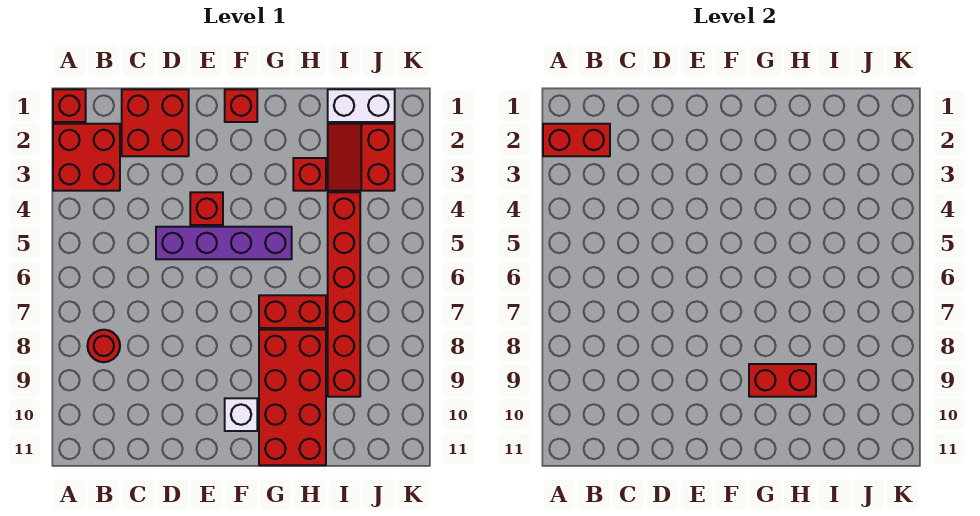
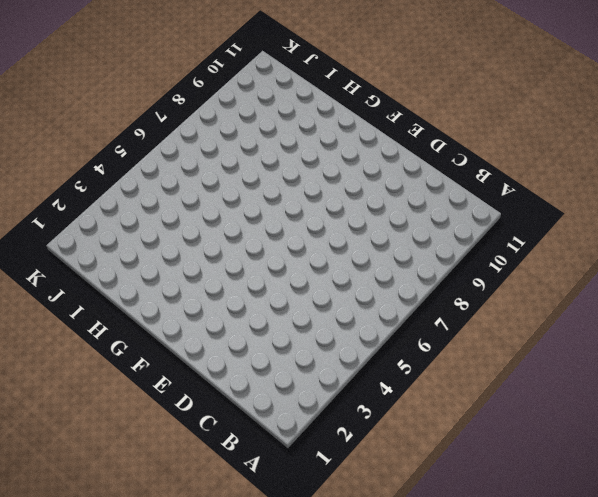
none -> red 1x1 brick [53,89,86,122]
none -> red 2x2 brick [53,124,120,191]
none -> red 1x1 round brick [88,330,120,362]

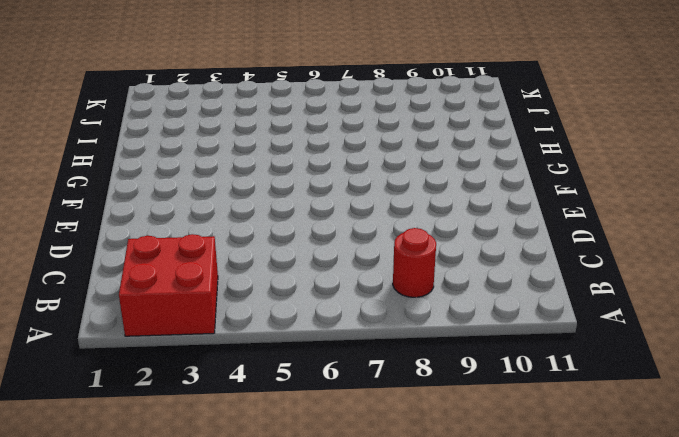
none -> red 1x1 brick [53,89,86,122]
none -> red 2x2 brick [122,89,189,156]
none -> purple 1x4 brick [156,227,292,259]

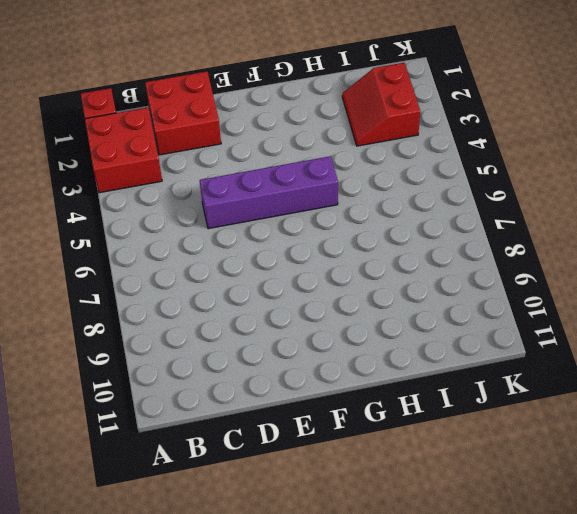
none -> red 1x1 round brick [88,330,120,362]
none -> red 1x1 brick [190,192,223,225]
none -> red 1x1 brick [225,89,257,122]

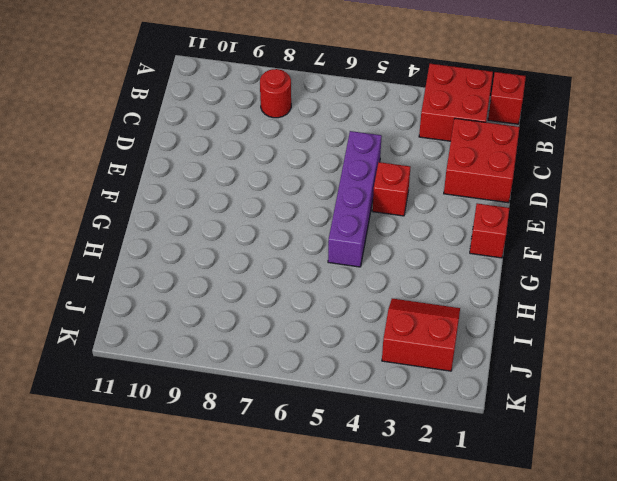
none -> white 1x1 brick [225,398,257,431]
none -> red 1x2 brick [259,295,326,328]
none -> red 2x4 brick [259,330,326,465]

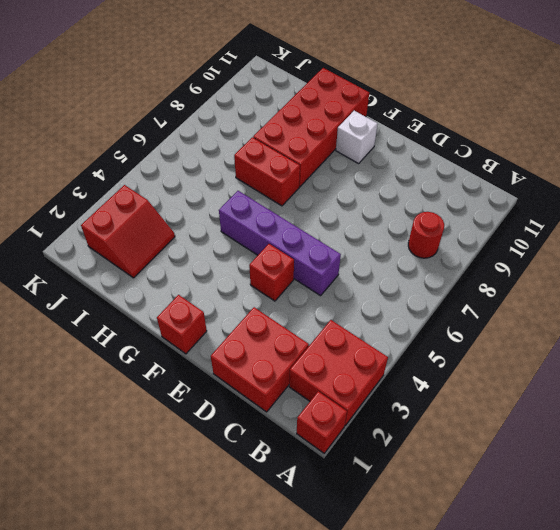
none -> red 1x1 brick [293,158,326,191]
none -> white 1x2 brick [328,89,395,122]
none -> red 1x6 brick [328,192,360,397]

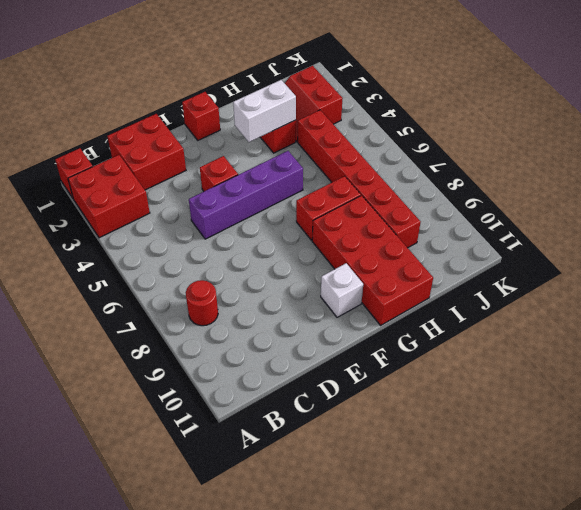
white 1x2 brick [233,80,296,142] -> white 1x2 brick moved to [328,89,395,122]
none -> red 1x2 brick [543,124,610,156]
none -> red 1x2 brick [749,364,816,397]

